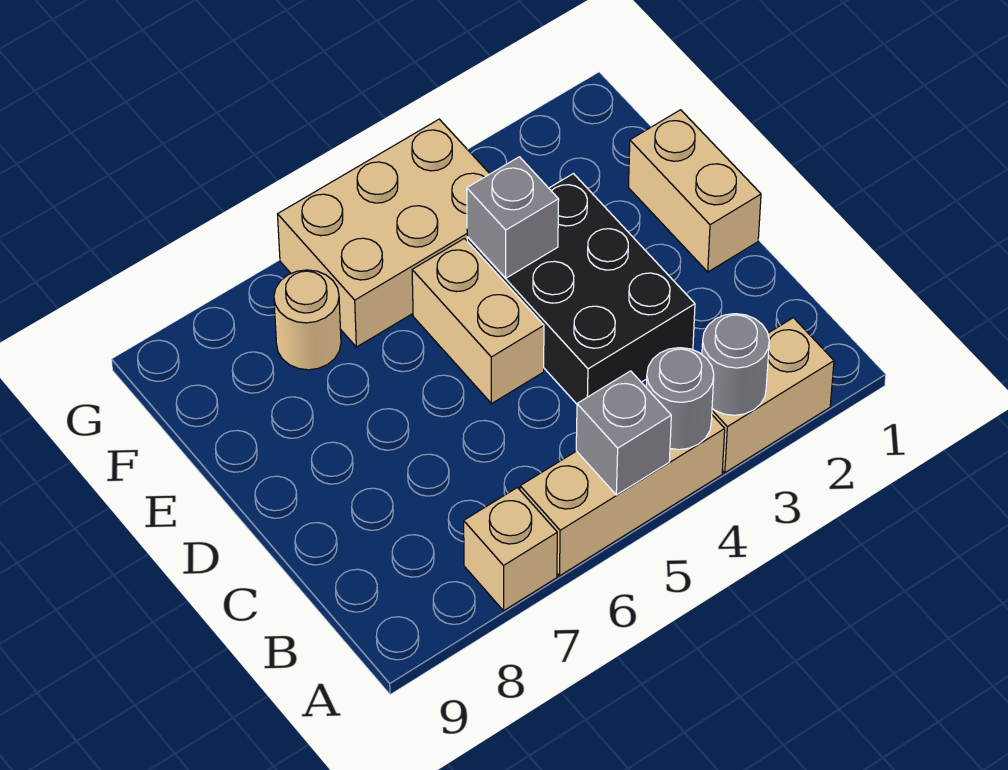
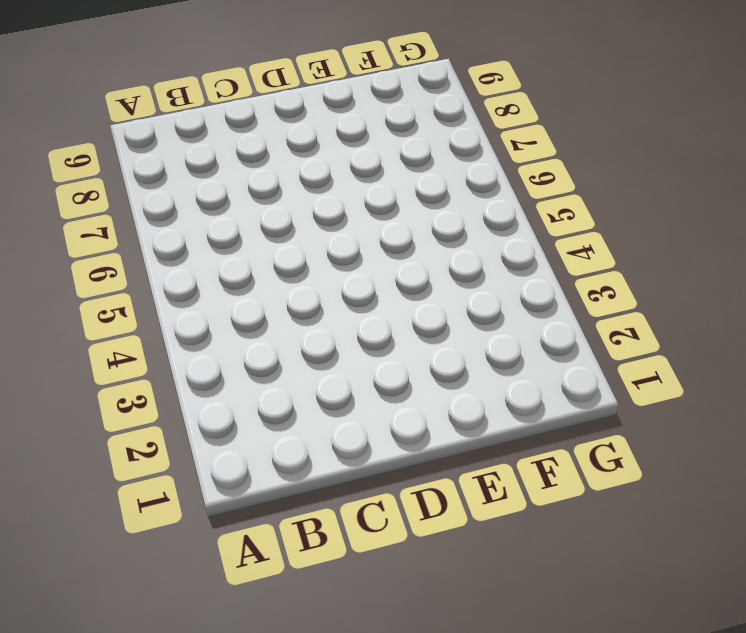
none -> tan 1x2 brick [712,318,834,473]
none -> tan 1x3 brick [520,415,725,576]
none -> tan 1x1 brick [464,488,557,611]

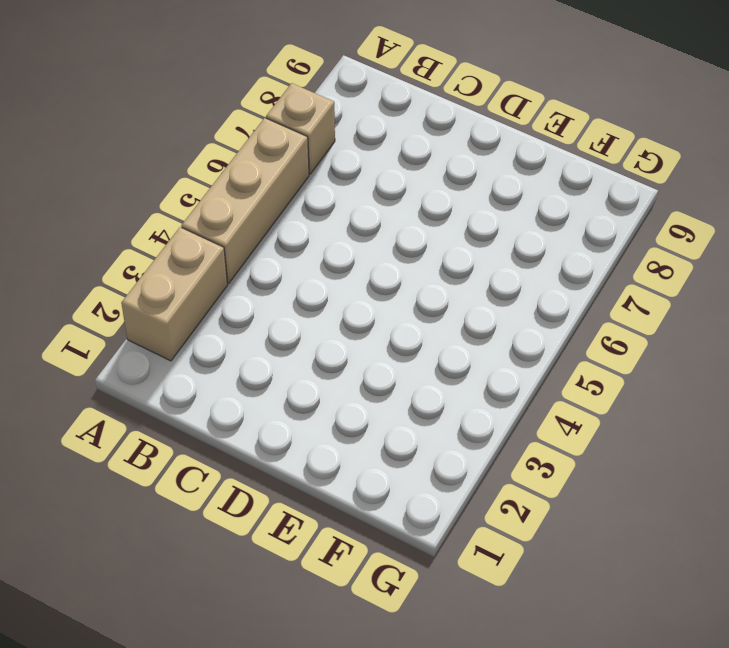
none -> black 2x3 brick [467,174,695,404]
none -> tan 1x2 brick [628,110,761,272]
none -> tan 1x2 brick [412,238,544,404]

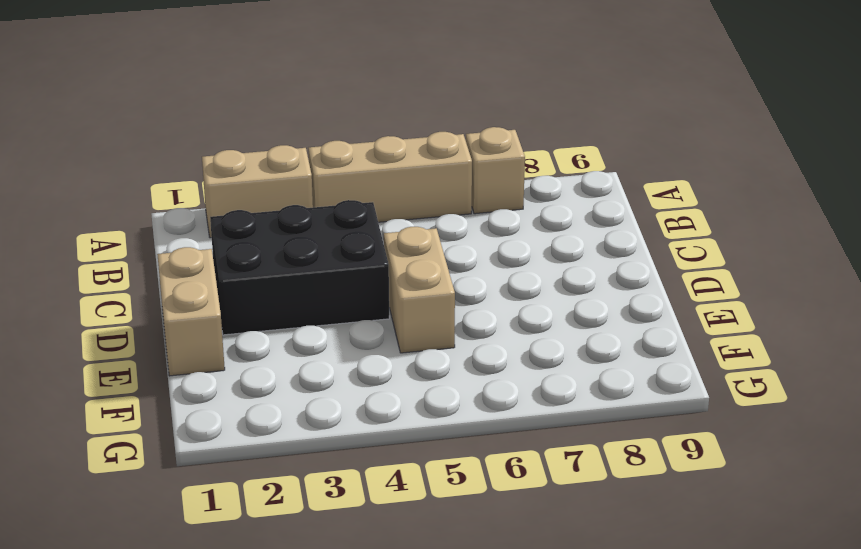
black 2x3 brick [210,200,389,335] -> black 2x3 brick turned to [467,174,695,404]
none -> tan 2x3 brick [278,119,490,347]
none -> tan 1x1 round brick [274,270,341,370]
none -> grey 1x1 round brick [702,314,769,415]

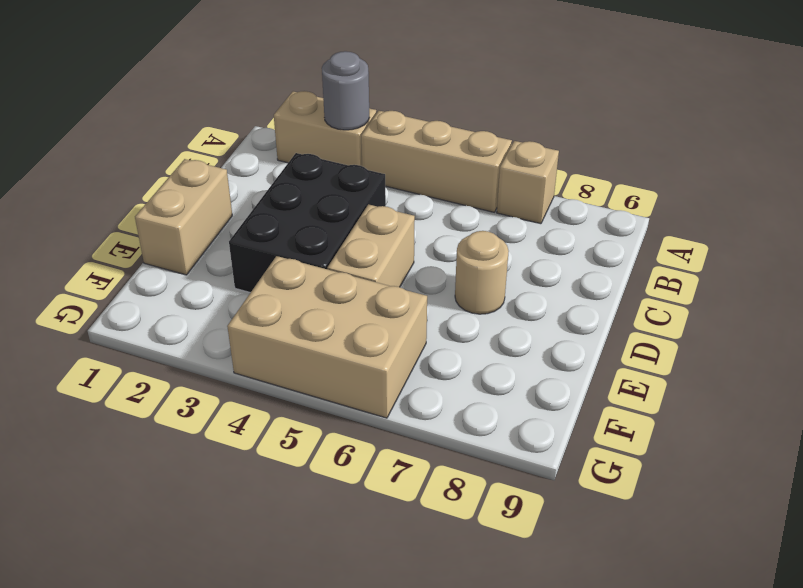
tan 1x1 round brick [455,231,509,314] -> tan 1x1 round brick moved to [274,270,341,370]
none -> grey 1x1 round brick [646,348,714,450]
none -> grey 1x1 brick [576,371,671,495]
none -> grey 1x1 brick [467,157,559,278]

